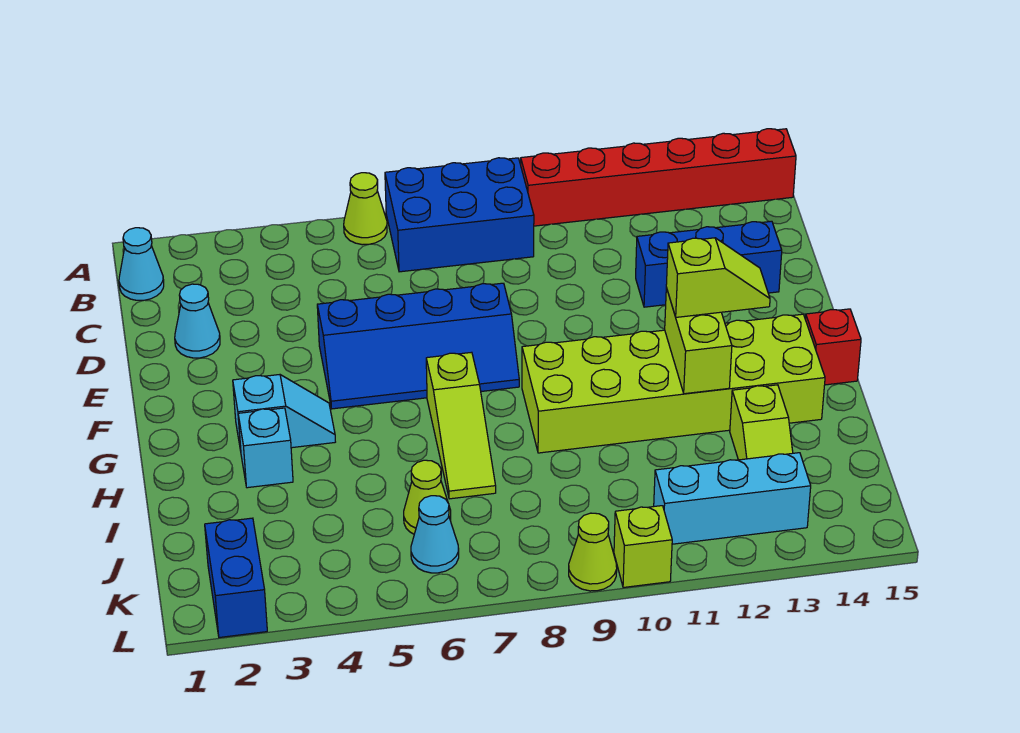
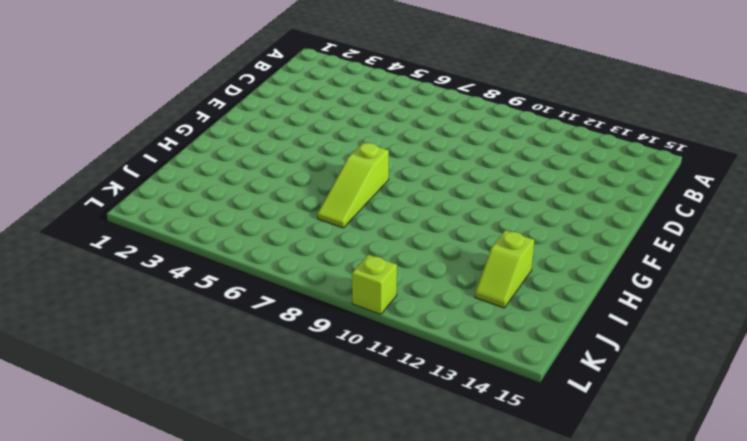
none -> lime 1x1 cone [344,173,387,245]
none -> blue 2x3 brick [385,158,534,272]
none -> red 1x6 brick [521,129,796,226]

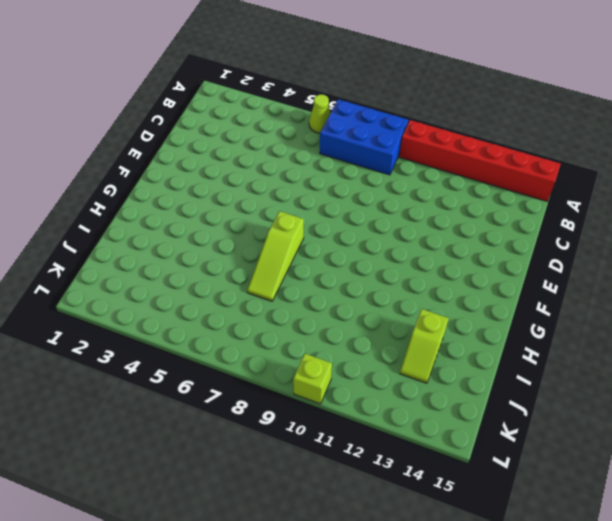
none -> cyan 1x1 cone [119,228,164,300]
none -> cyan 1x1 cone [175,284,220,358]
none -> blue 1x3 brick [636,221,782,307]

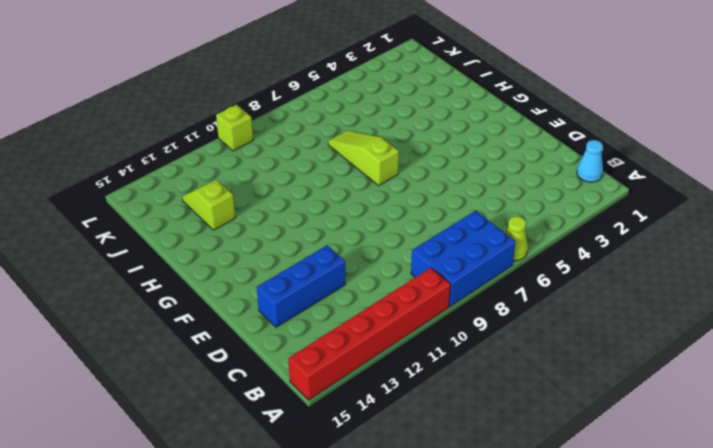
none -> cyan 1x1 cone [175,284,220,358]
none -> blue 2x4 slope [317,283,519,409]
none -> cyan 1x2 slope [233,375,335,451]

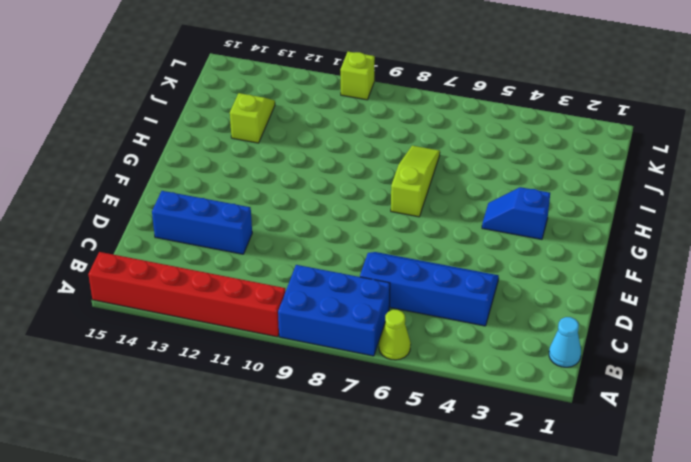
blue 2x4 slope [360,252,499,326] -> blue 2x4 slope moved to [317,283,519,409]
blue 1x2 slope [482,187,550,239] -> cyan 1x2 slope [233,375,335,451]
none -> cyan 1x1 cone [175,284,220,358]
none -> lime 2x6 brick [522,314,825,453]
none -> red 1x1 brick [805,309,861,385]

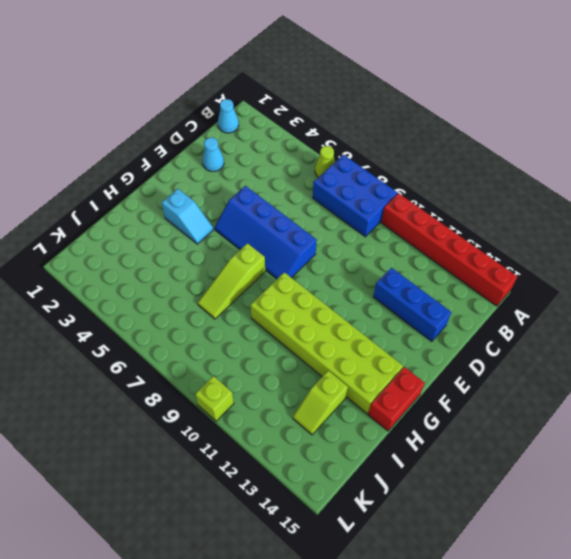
red 1x2 brick [368,367,424,431] -> red 1x1 brick [805,309,861,385]
none -> cyan 1x1 brick [238,408,293,488]
none -> lime 1x1 cone [404,460,451,534]
none -> blue 1x2 brick [205,518,267,637]

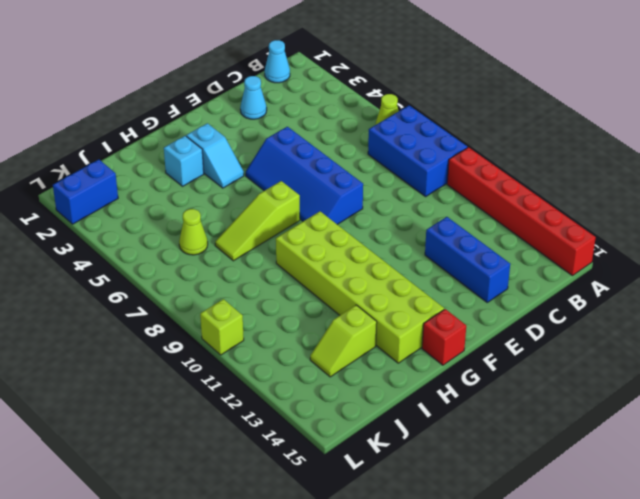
none -> cyan 1x1 cone [411,496,459,573]
none -> cyan 1x3 brick [654,453,811,544]
none -> lime 1x1 cone [569,513,617,591]

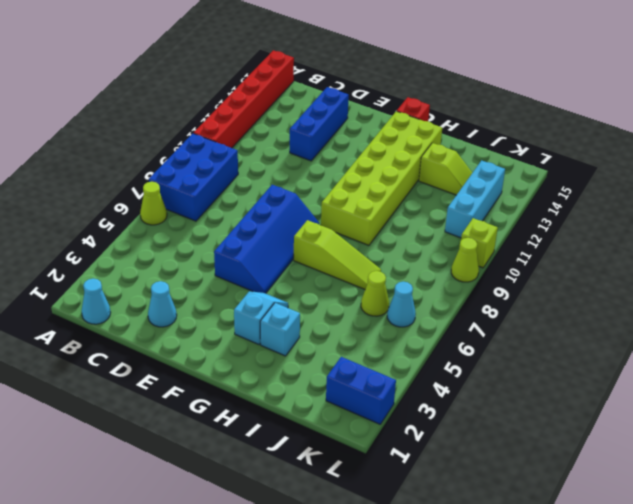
none -> lime 1x2 brick [665,288,732,394]
none -> lime 1x2 slope [666,238,770,317]

